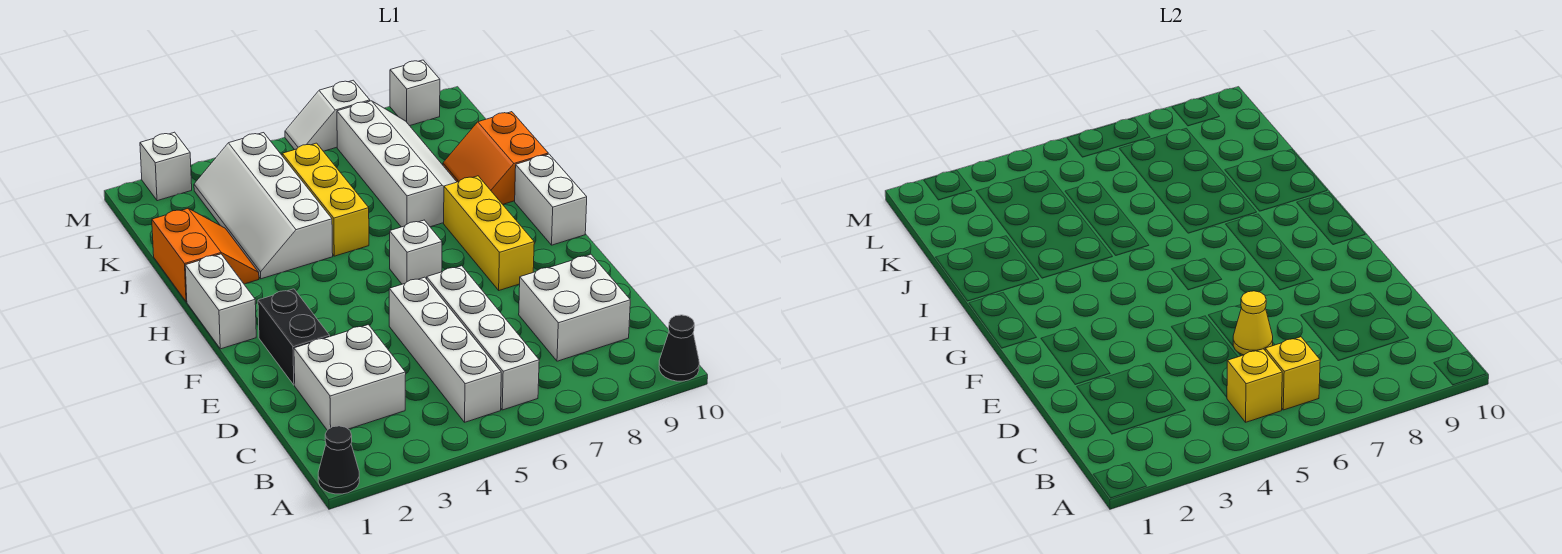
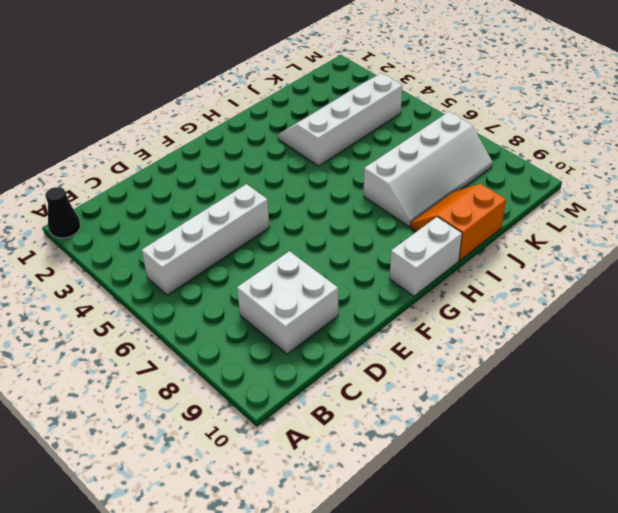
none -> black 1x1 cone [659,315,699,381]
none -> white 1x4 brick [427,266,539,410]
none -> white 2x2 brick [294,325,406,430]

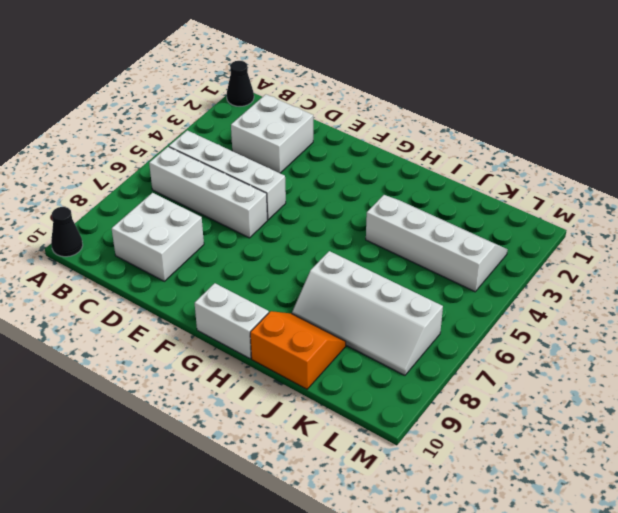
none -> black 1x2 brick [258,289,330,385]
none -> yellow 1x3 brick [444,176,534,290]
none -> white 1x2 brick [185,254,256,349]

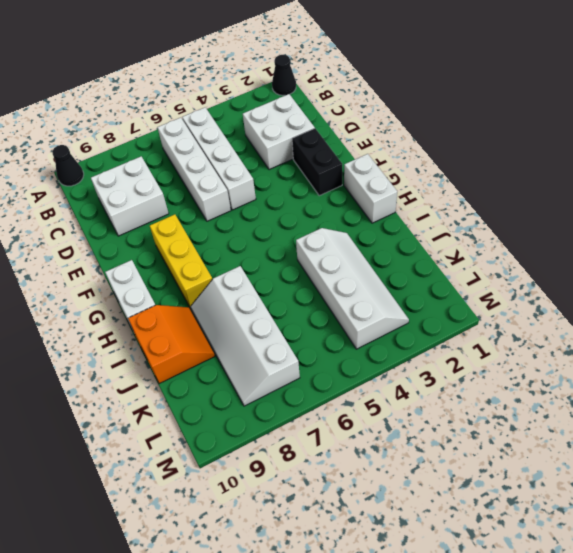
none -> white 1x1 brick [390,220,442,284]
none -> orange 2x2 slope [152,209,259,302]
none -> yellow 1x3 brick [282,143,369,256]

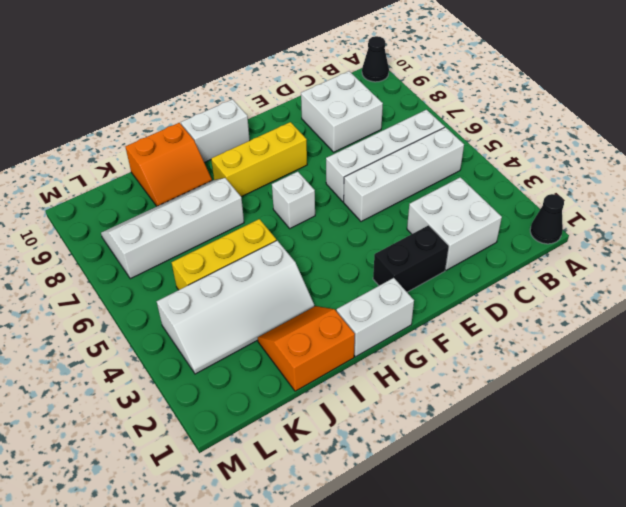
none -> white 1x1 brick [140,132,192,201]
none -> white 1x2 slope [285,80,370,151]
none -> white 1x1 brick [390,60,440,126]

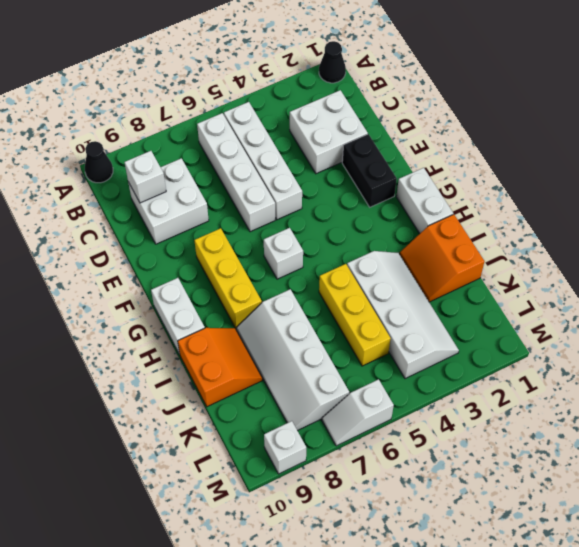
white 1x1 brick [125,151,166,203] -> white 1x1 brick moved to [140,132,192,201]
white 1x2 slope [322,379,394,446] -> white 1x2 slope turned to [285,80,370,151]
none -> yellow 1x1 brick [1227,349,1282,422]
none -> yellow 1x1 brick [1265,337,1320,410]
none -> yellow 1x1 cone [1233,291,1273,355]

